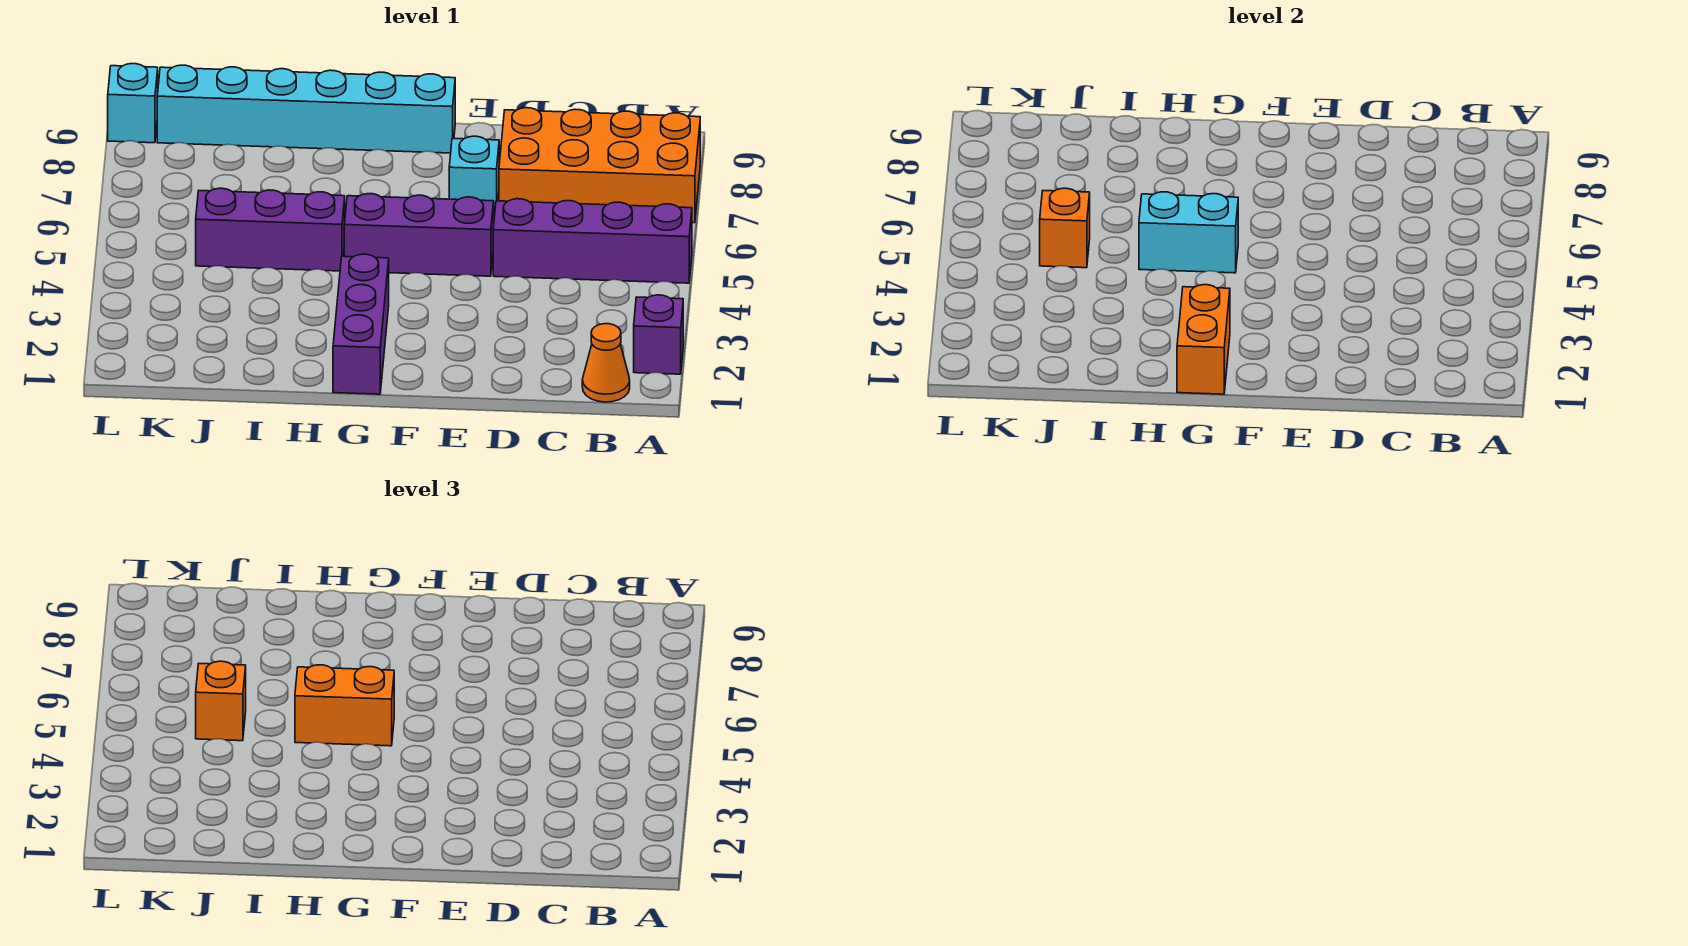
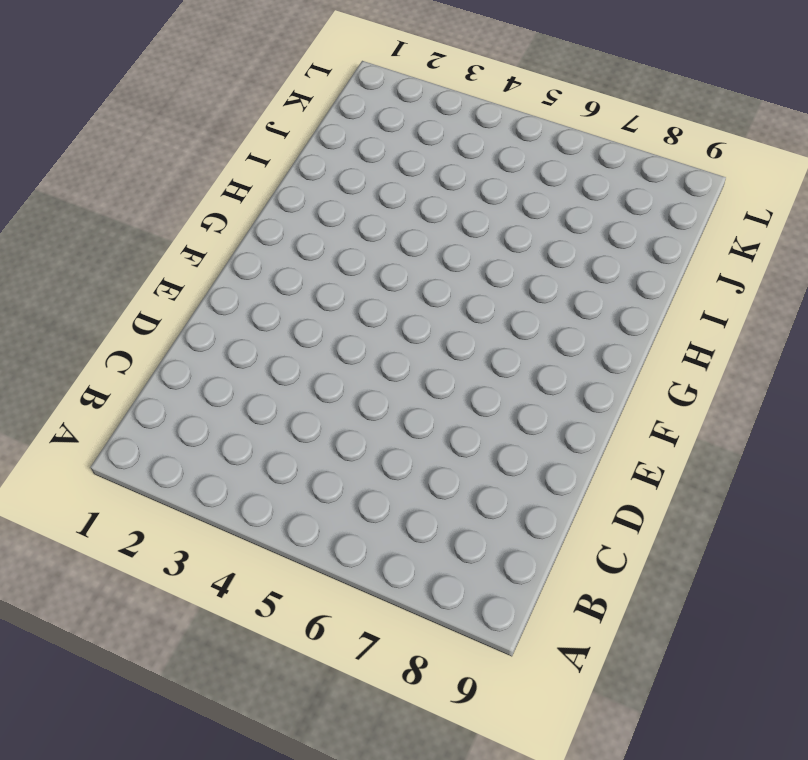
none -> purple 1x1 brick [634,295,683,374]
none -> purple 1x4 brick [493,199,692,283]
none -> orange 2x4 brick [499,108,700,223]

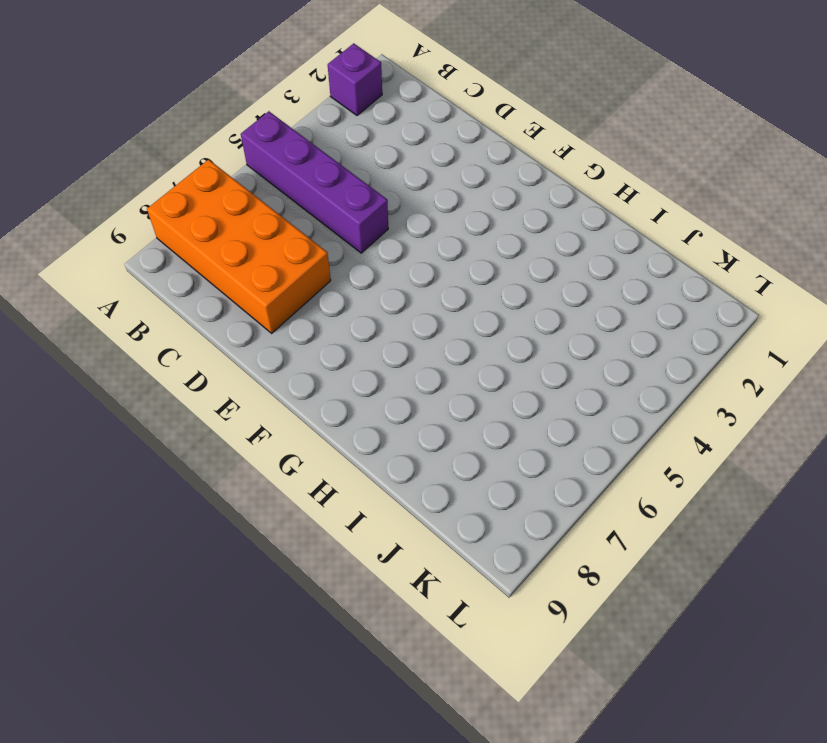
none -> orange 1x1 cone [582,324,630,402]
none -> purple 1x3 brick [344,194,494,276]
none -> cyan 1x1 brick [449,136,499,216]

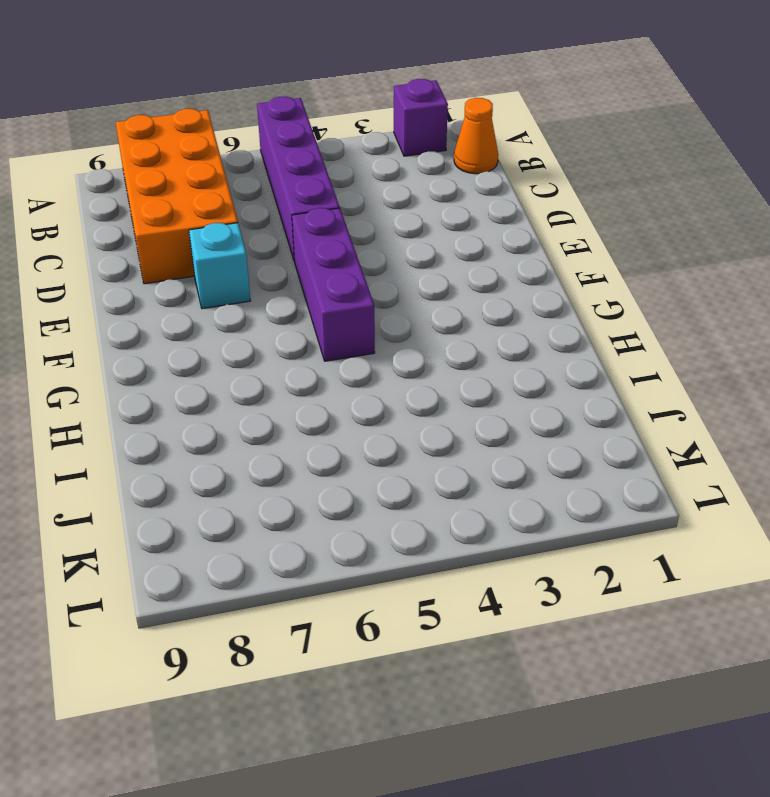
none -> cyan 1x6 brick [157,65,455,153]
none -> purple 1x3 brick [333,254,389,394]
none -> purple 1x3 brick [196,188,345,271]

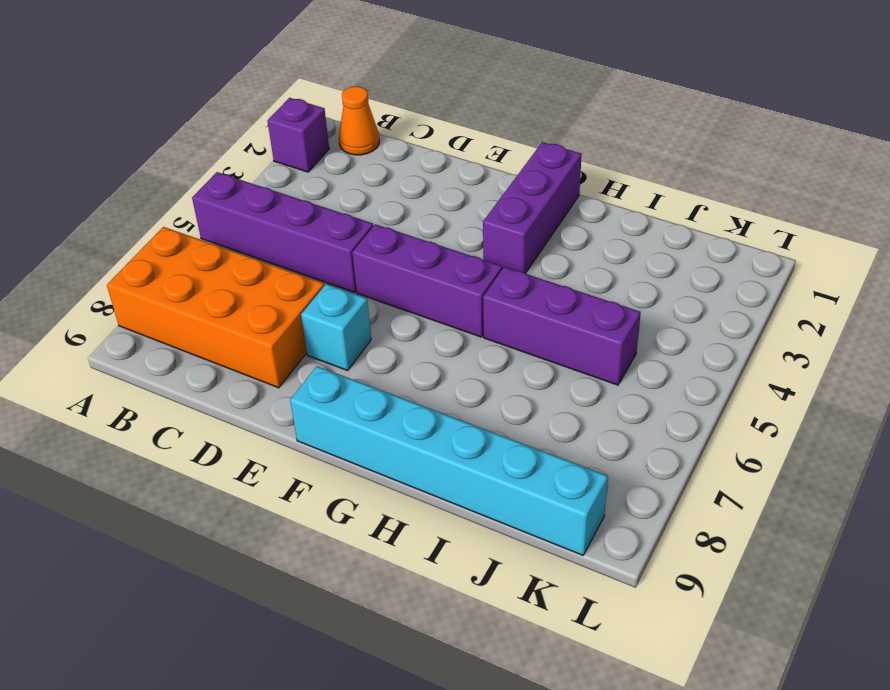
none -> cyan 1x1 brick [108,64,158,143]
none -> orange 1x2 brick [1177,285,1230,394]
none -> cyan 1x2 brick [1139,192,1238,273]

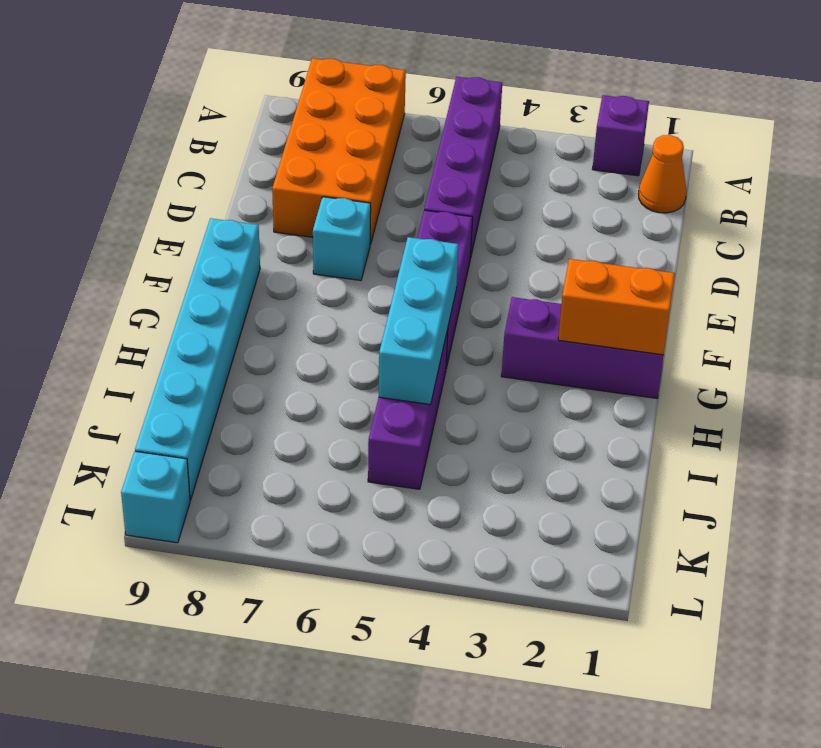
cyan 1x3 brick [379,237,459,405] -> cyan 1x2 brick [1139,192,1238,273]
none -> orange 1x1 brick [1040,188,1090,268]
none -> orange 1x2 brick [295,665,394,746]
none -> orange 1x1 brick [196,661,246,741]

